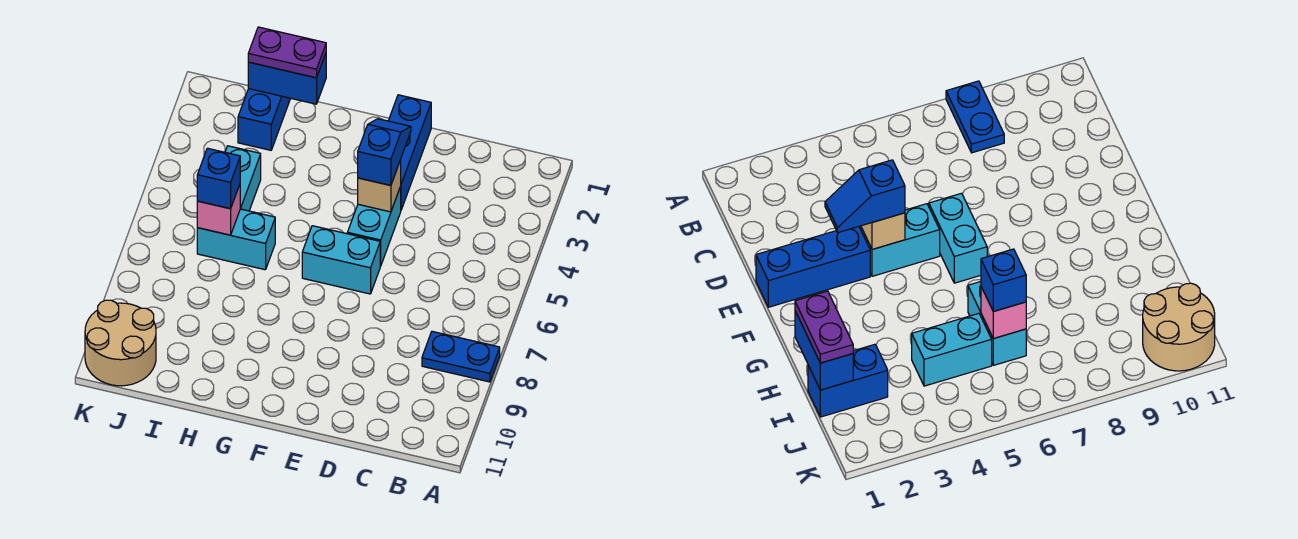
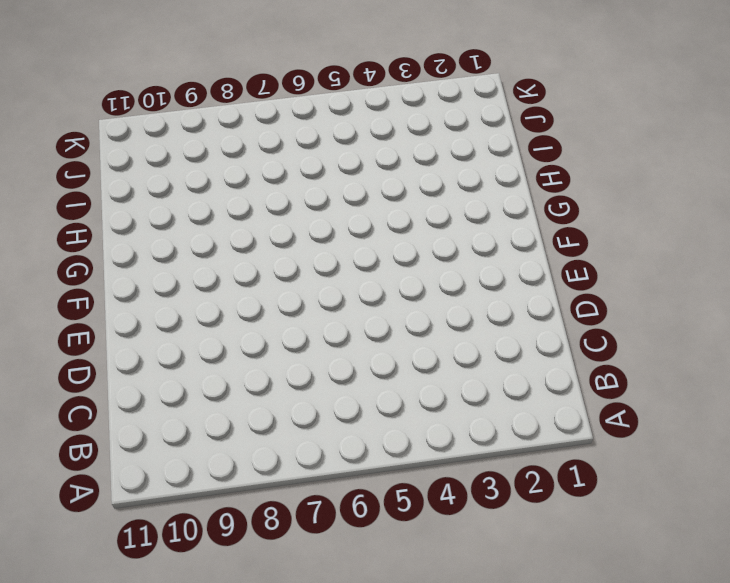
none -> blue 1x2 plate [422,331,500,382]
none -> blue 1x3 brick [388,95,431,210]
none -> cyan 1x2 brick [347,187,401,266]

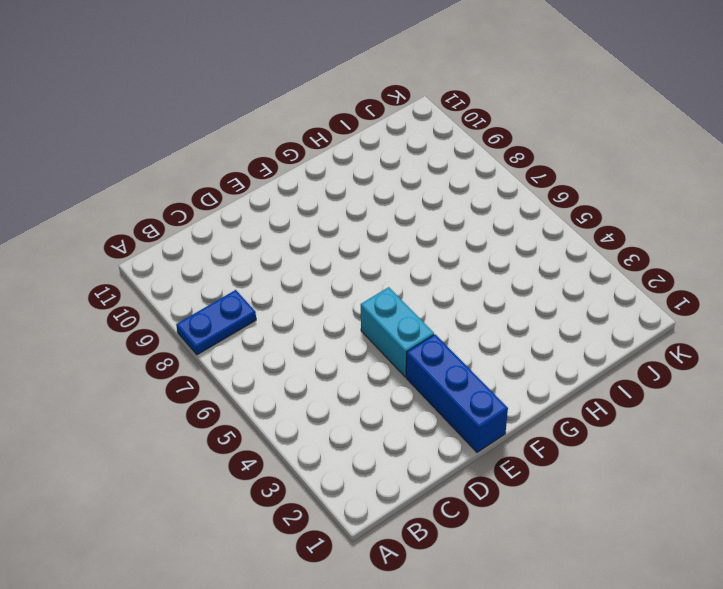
none -> cyan 1x2 brick [302,226,380,294]
none -> cyan 1x2 brick [197,209,275,270]
none -> blue 1x2 brick [238,89,291,150]

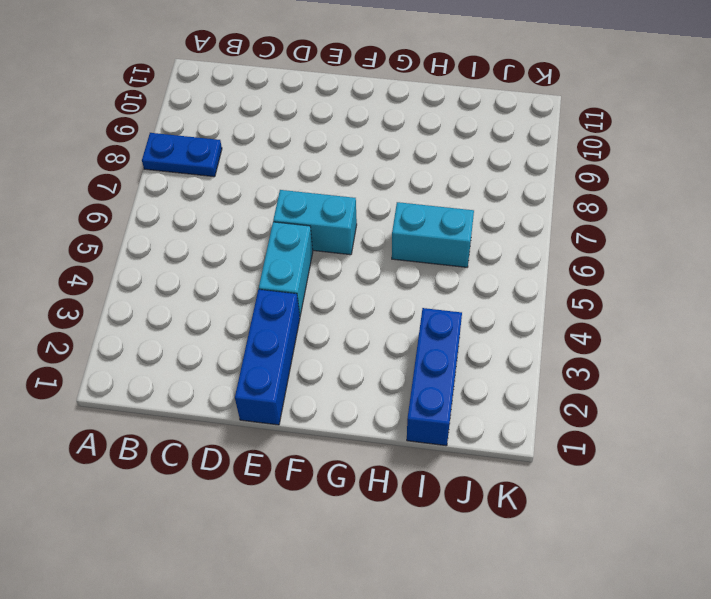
blue 1x3 brick [407,308,462,446] -> blue 1x2 brick [238,89,291,150]
none -> cyan 1x2 brick [225,146,261,211]
none -> tan 2x2 round brick [85,300,156,386]
none -> tan 1x1 brick [358,160,401,212]

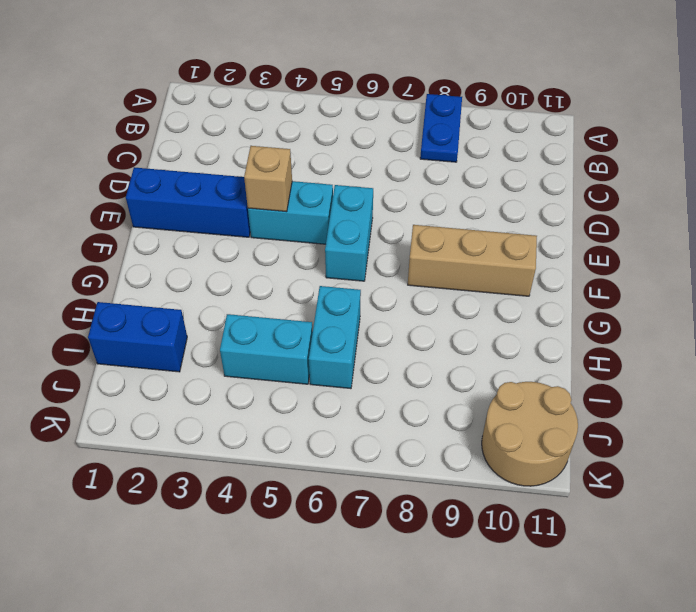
tan 1x3 brick [408,225,537,296] -> none
none -> blue 1x2 brick [248,54,326,104]
none -> pink 1x1 brick [197,185,240,235]
none -> blue 1x2 slope [358,119,411,185]

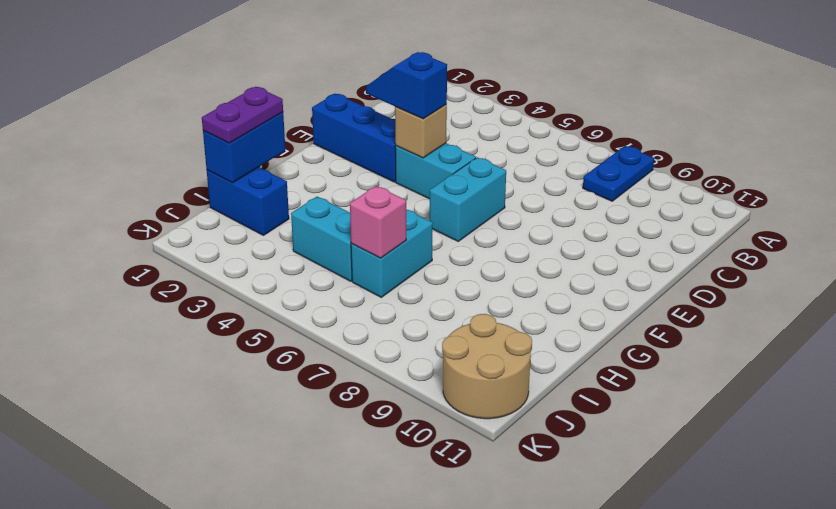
none -> blue 1x1 brick [197,148,240,209]

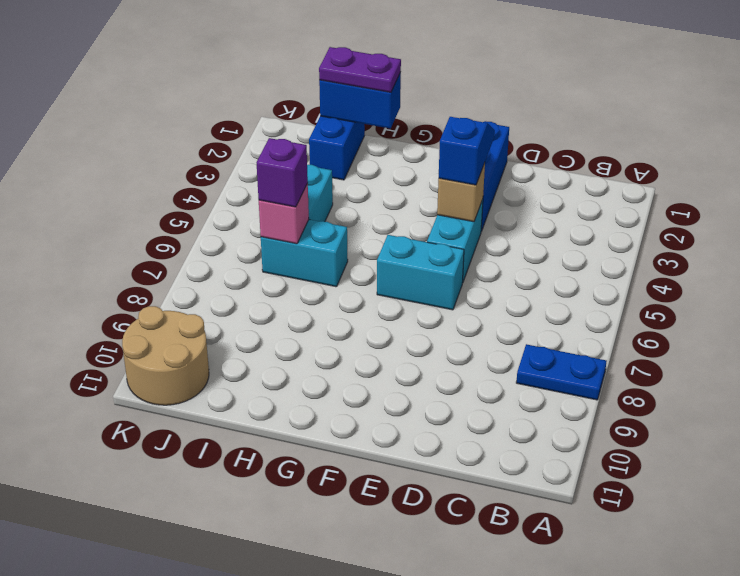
purple 1x1 brick [256,138,308,207] -> blue 1x1 brick [197,148,240,209]

